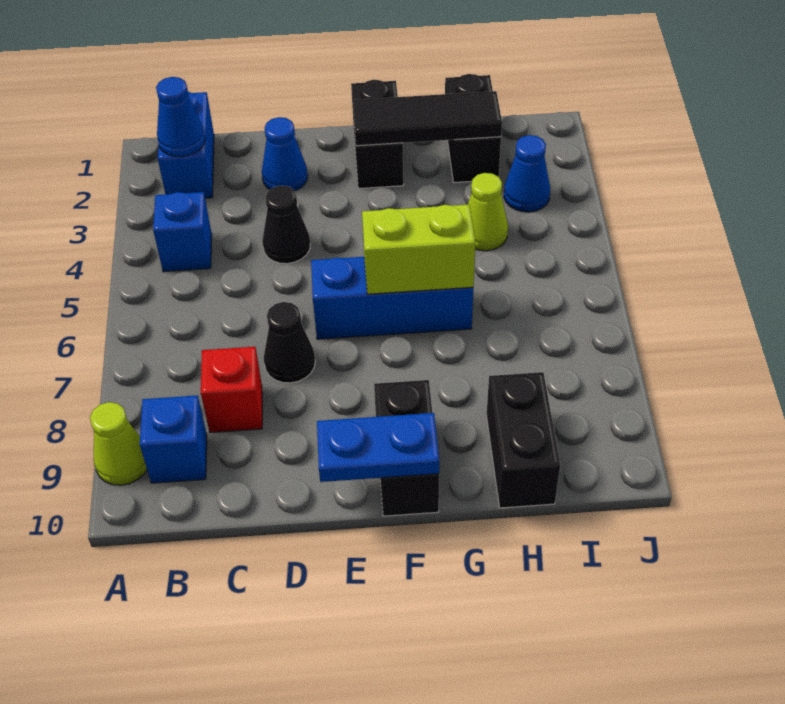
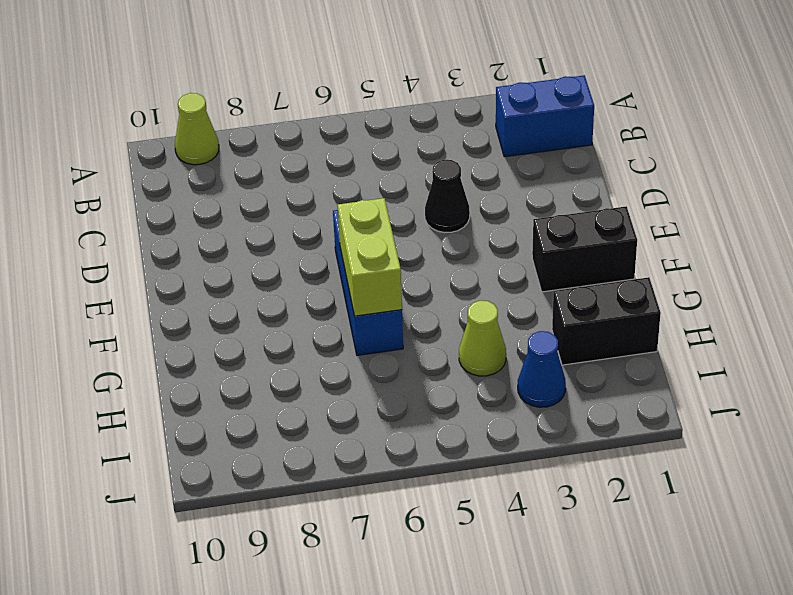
none -> blue 1x1 brick [153,192,212,272]
none -> blue 1x1 brick [140,395,207,483]
none -> red 1x1 brick [201,347,262,433]

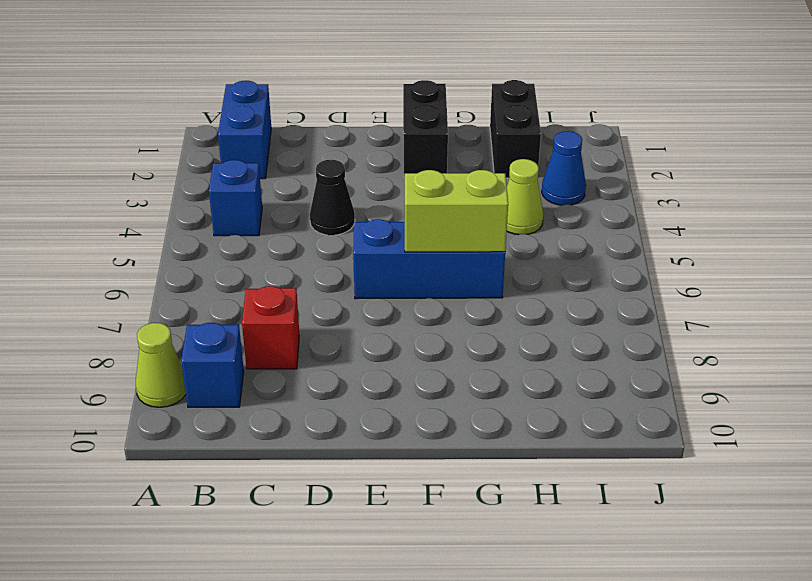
none -> blue 1x1 cone [262,117,308,191]
none -> black 1x1 cone [264,302,315,383]
none -> black 1x2 brick [374,380,439,516]

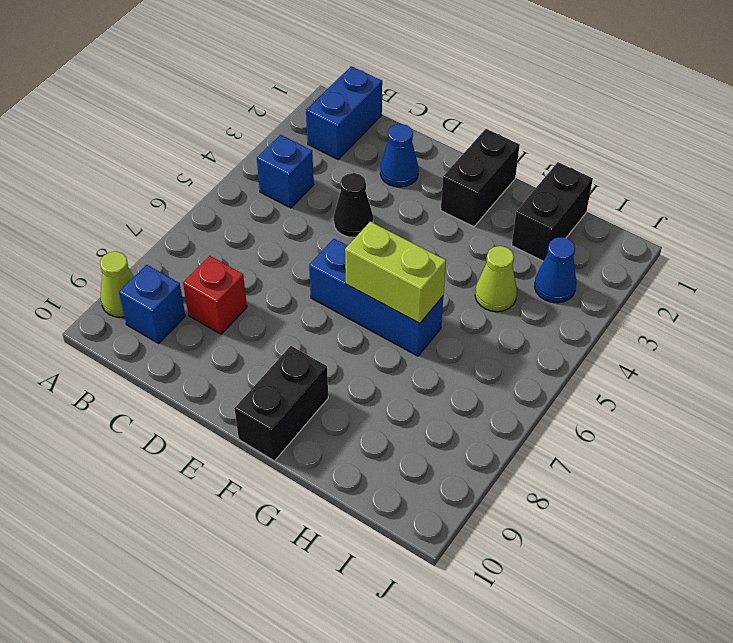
none -> black 1x1 cone [264,302,315,383]
none -> black 1x2 brick [486,372,560,508]
none -> blue 1x1 cone [156,77,205,157]

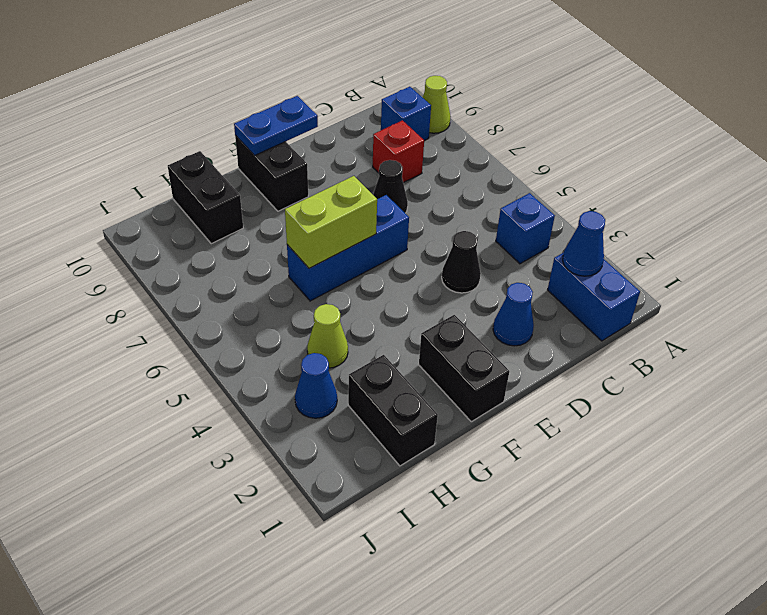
none -> black 1x3 tile [353,91,502,146]

